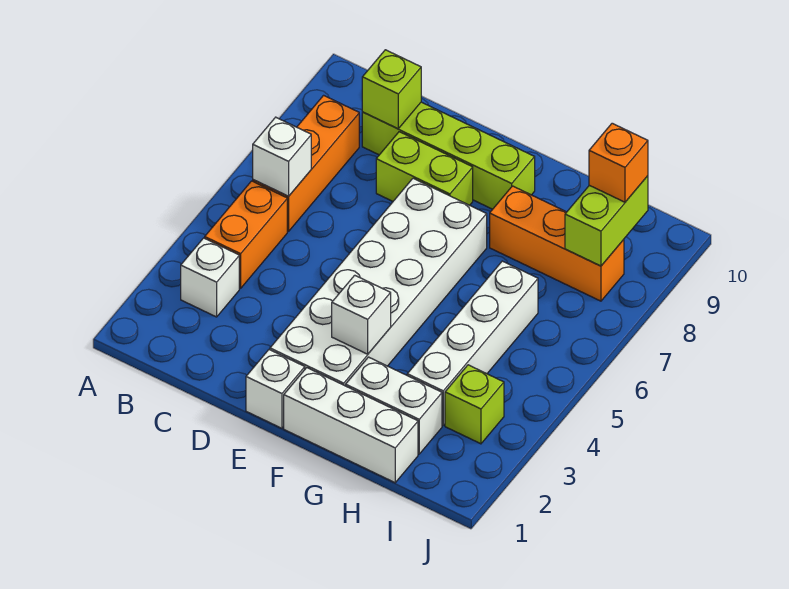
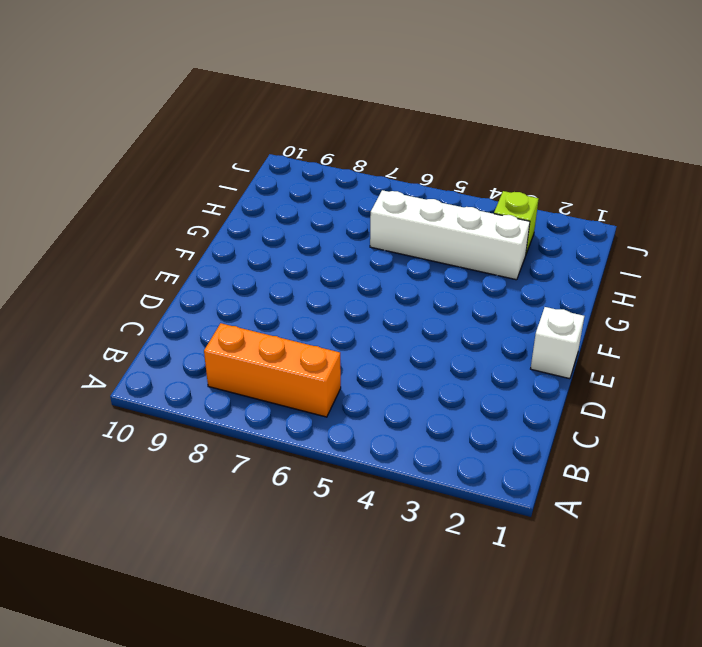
none -> white 1x1 brick [181,238,239,317]
none -> orange 1x2 brick [205,181,287,288]
none -> lime 1x4 brick [362,102,535,209]

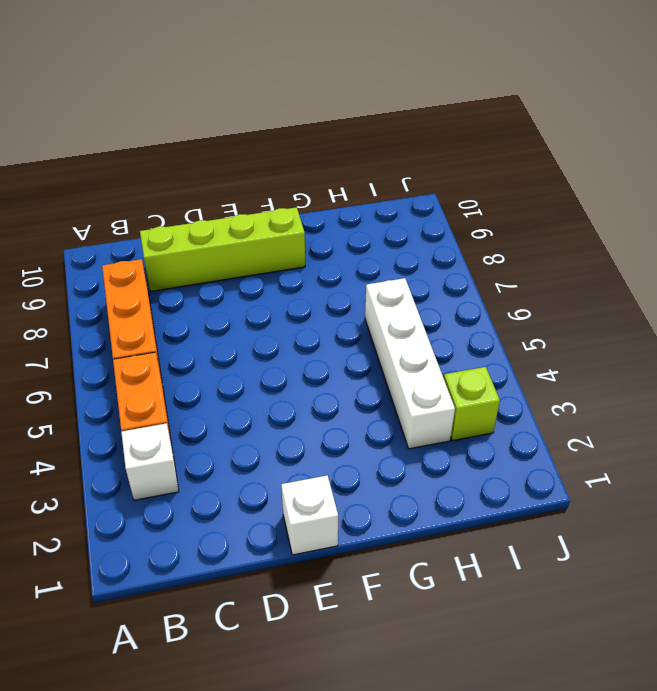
none -> lime 1x2 brick [376,132,473,205]
none -> white 2x6 brick [270,178,487,386]
none -> white 1x3 brick [284,368,418,483]

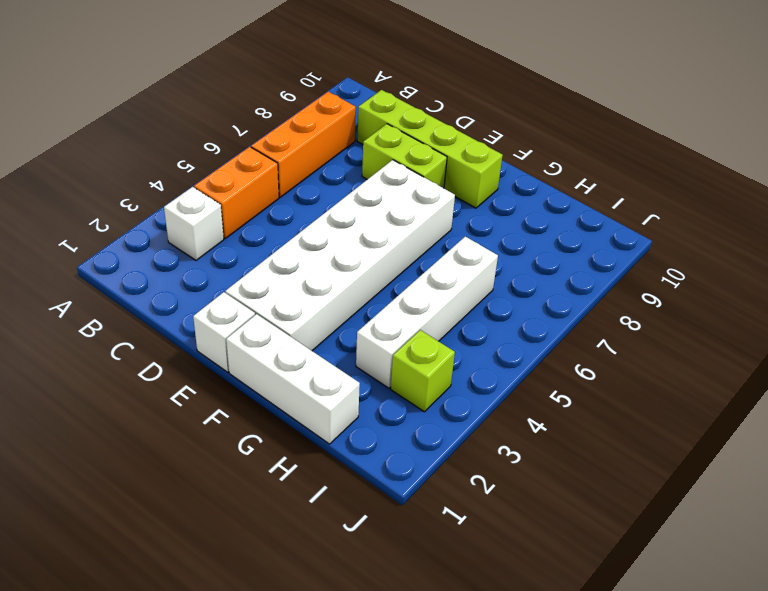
none -> white 1x2 brick [346,357,442,454]
none -> orange 1x3 brick [490,186,624,301]
none -> white 1x1 brick [253,117,311,196]

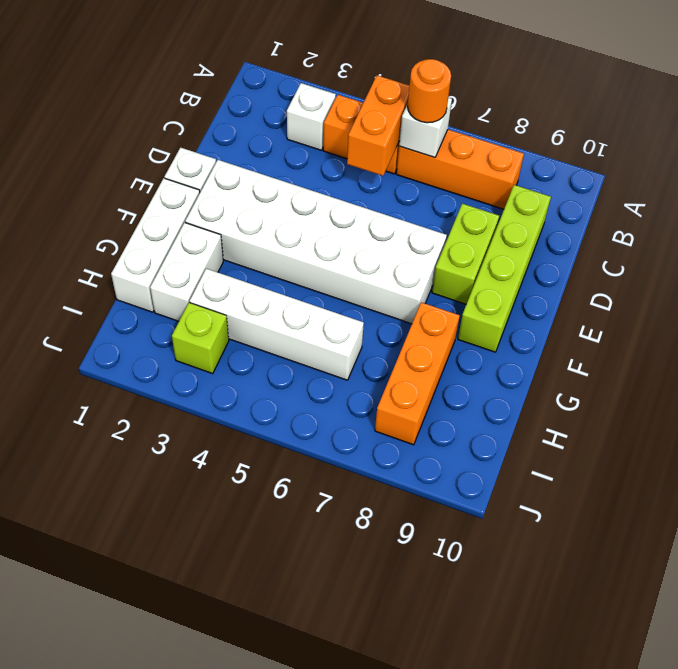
orange 1x2 brick [347,75,410,176] -> none
orange 1x1 round brick [408,59,451,123] -> none
none -> lime 1x1 brick [362,50,421,129]
none -> white 1x1 brick [332,275,391,354]
none -> lime 1x2 brick [565,176,648,266]

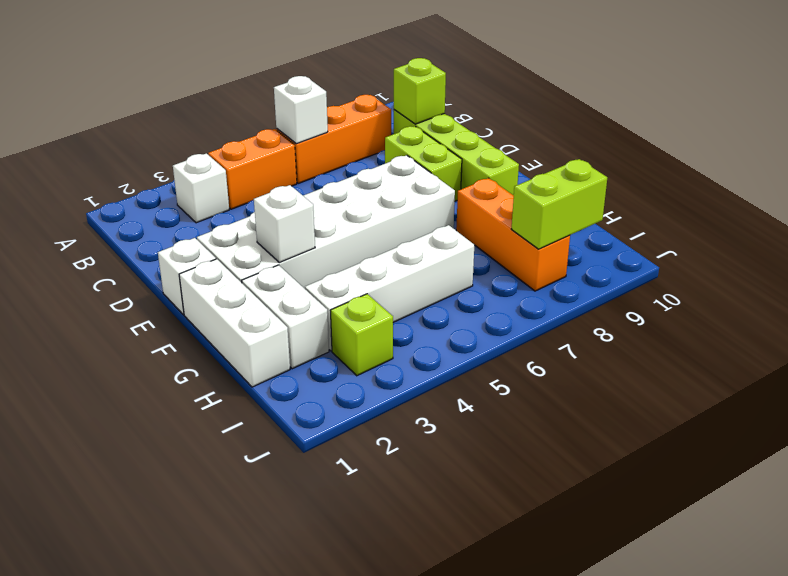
none -> orange 1x1 brick [589,123,648,202]

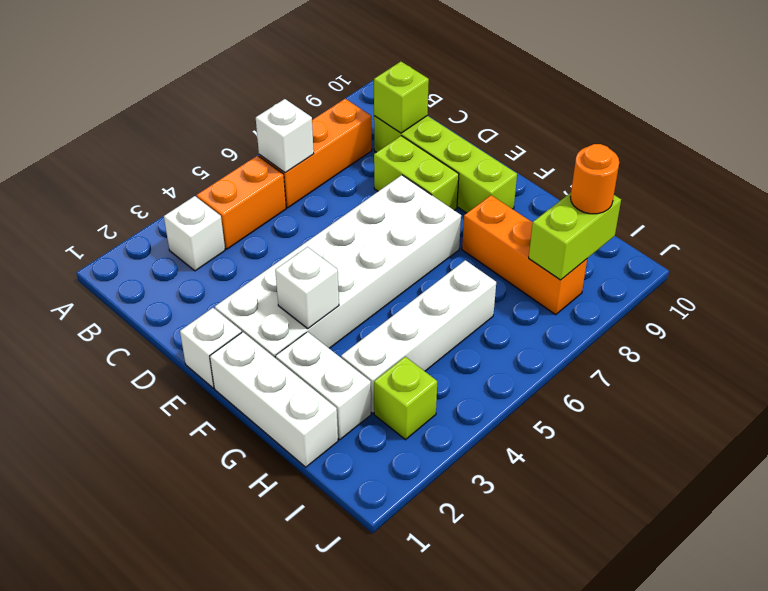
orange 1x1 round brick [570,144,619,214] -> orange 1x1 brick [589,123,648,202]

